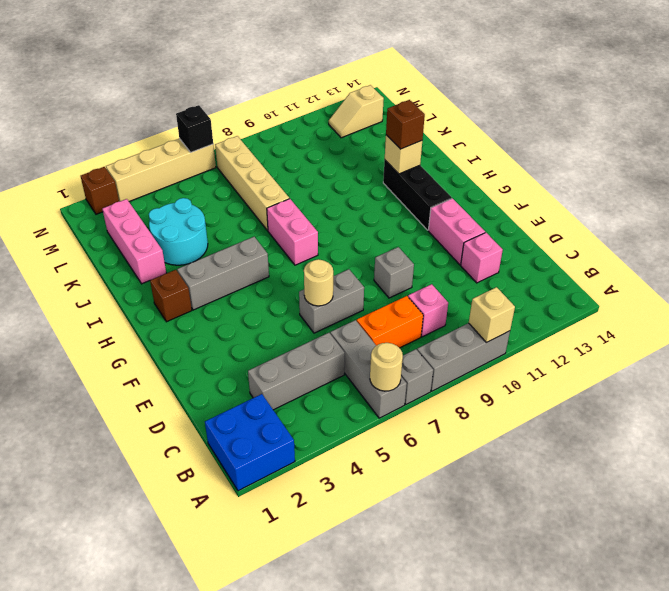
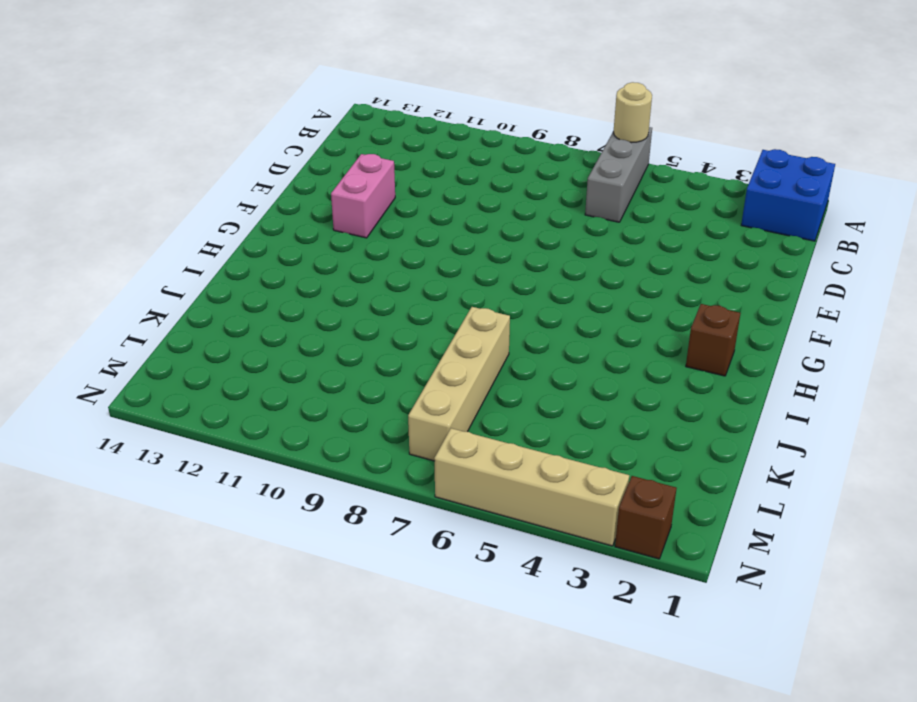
none -> grey 1x1 brick [401,349,433,404]
none -> grey 1x3 brick [417,323,510,391]
none -> grey 1x3 brick [248,333,345,410]

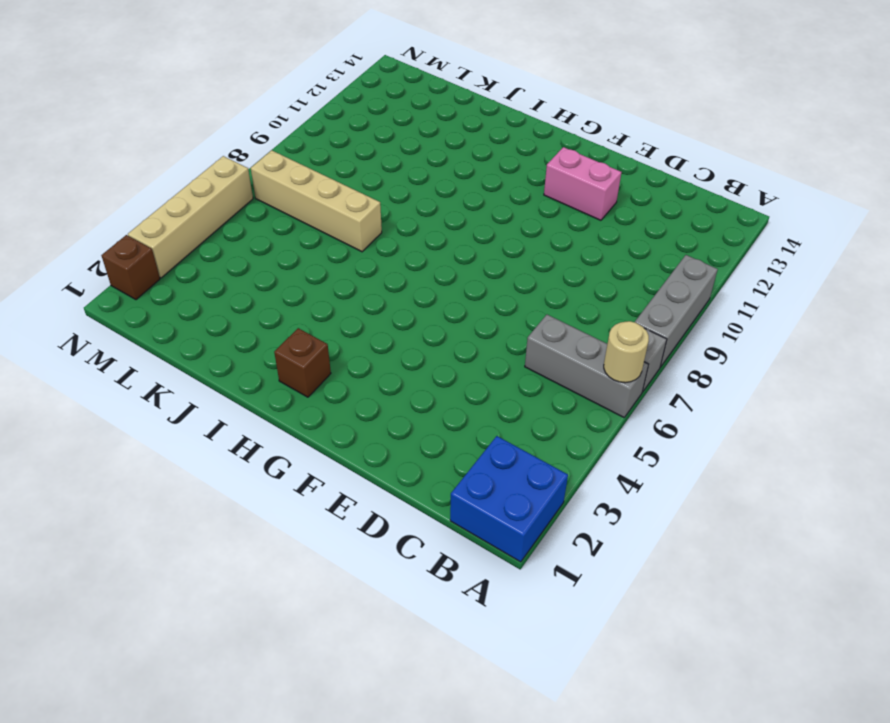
none -> grey 1x3 brick [248,333,345,410]
none -> orange 1x2 brick [357,296,423,348]
none -> pink 1x1 brick [408,284,448,337]

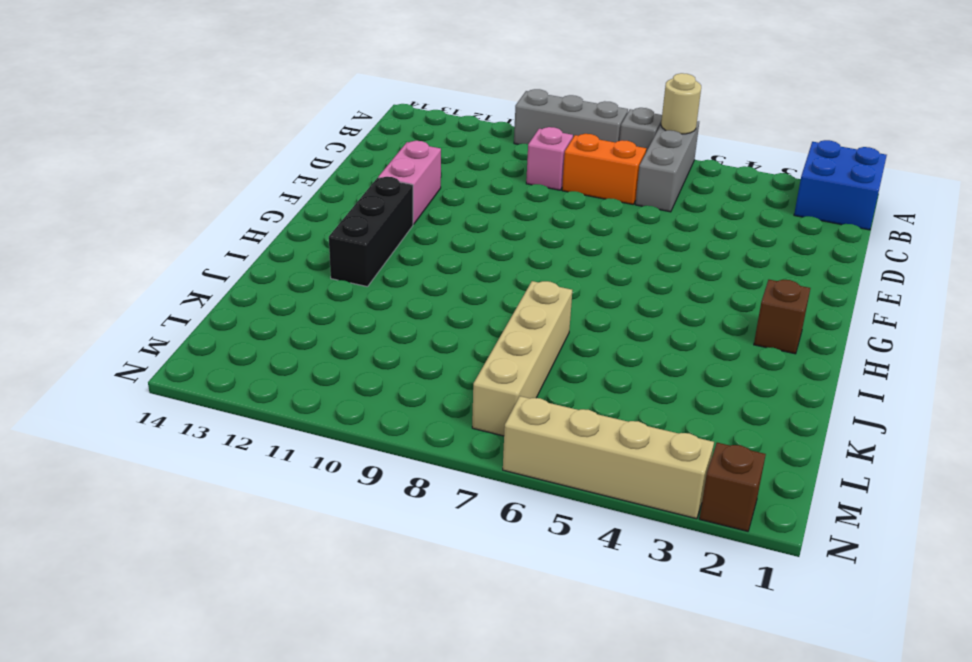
none -> grey 1x3 brick [248,333,345,410]
none -> pink 1x1 brick [461,233,503,283]
none -> grey 1x2 brick [299,269,364,333]

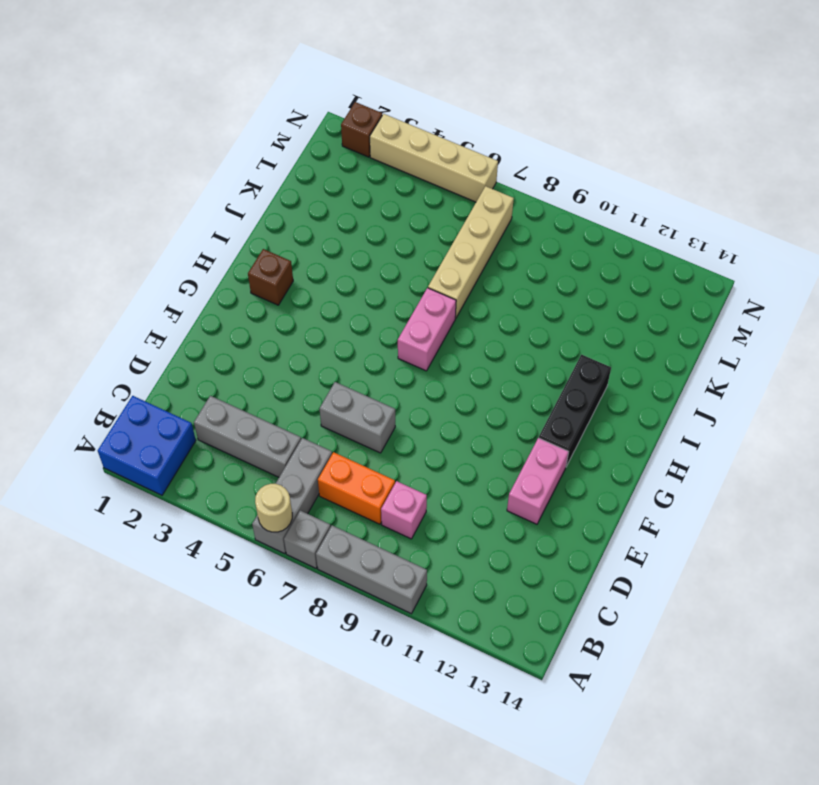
none -> pink 1x1 brick [461,233,503,283]
none -> grey 1x1 brick [374,247,414,298]
none -> grey 1x3 brick [177,237,269,310]

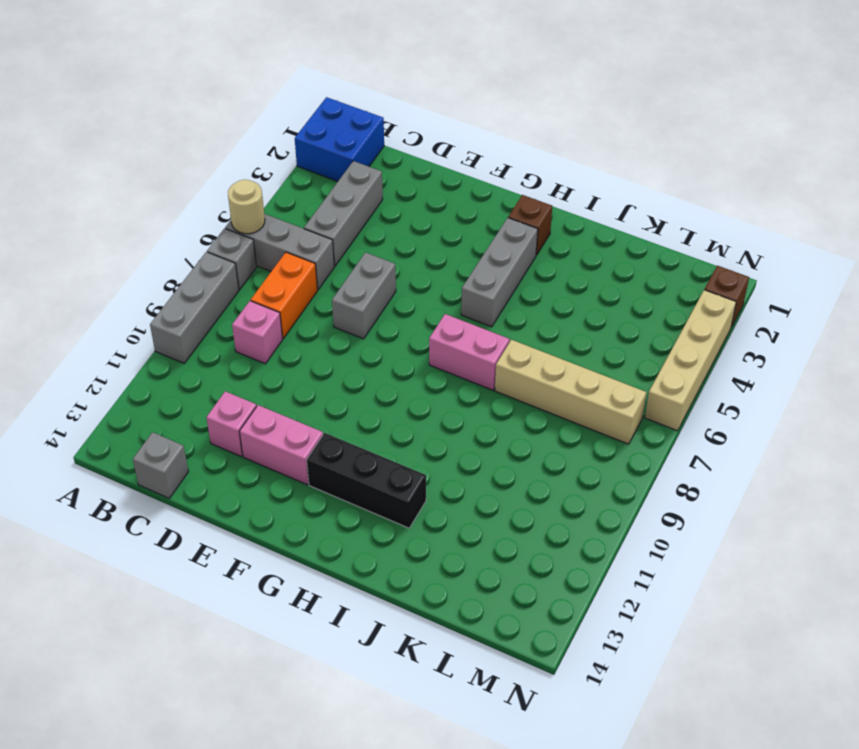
grey 1x1 brick [133,432,189,498] -> grey 1x1 brick moved to [374,247,414,298]
none -> pink 1x3 brick [102,199,166,284]
none -> cyan 2x2 round brick [149,198,208,265]
none -> tan 1x2 slope [329,85,384,138]

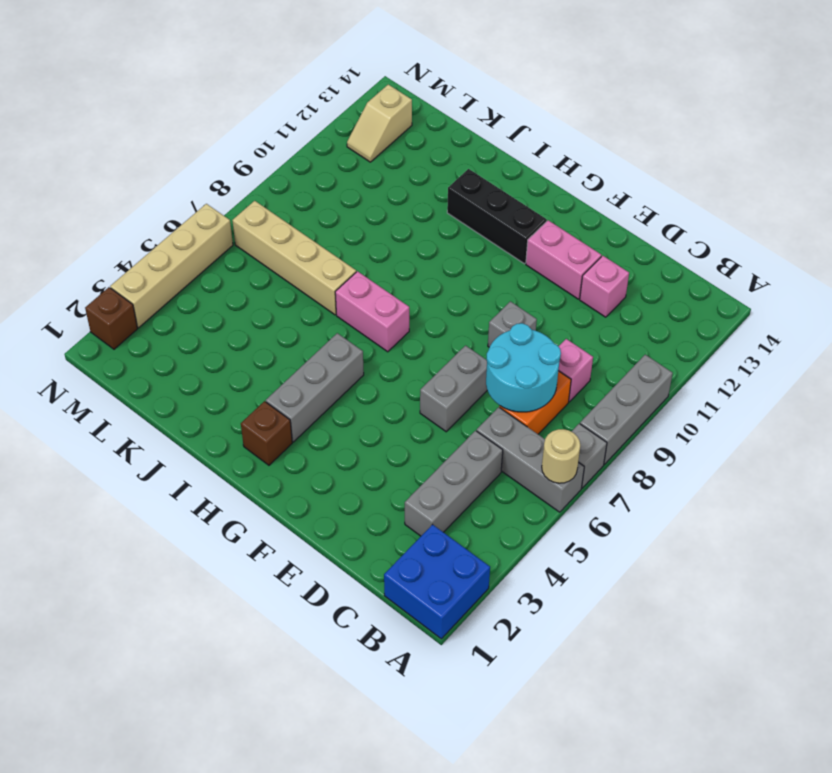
cyan 2x2 round brick [486,323,561,412] -> cyan 2x2 round brick moved to [149,198,208,265]
none -> pink 1x3 brick [102,199,166,284]
none -> tan 1x1 brick [469,287,515,343]
none -> tan 1x1 round brick [304,259,333,306]

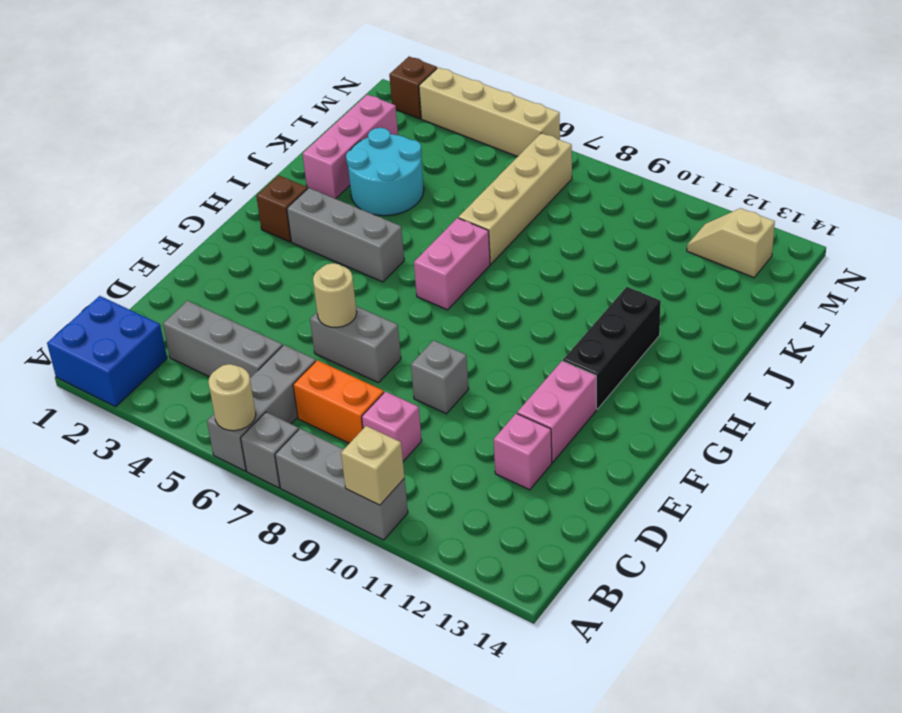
none -> tan 1x1 brick [385,135,422,174]
none -> black 1x1 brick [176,105,213,152]
none -> brown 1x1 brick [386,100,425,149]

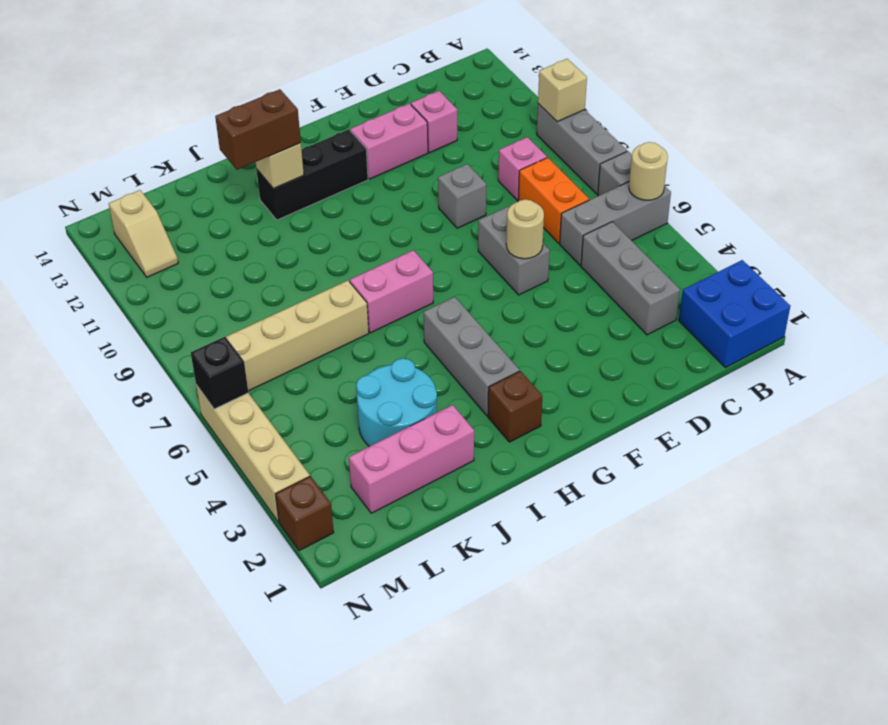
brown 1x2 brick [215,89,301,170] -> brown 1x1 brick [386,100,425,149]

